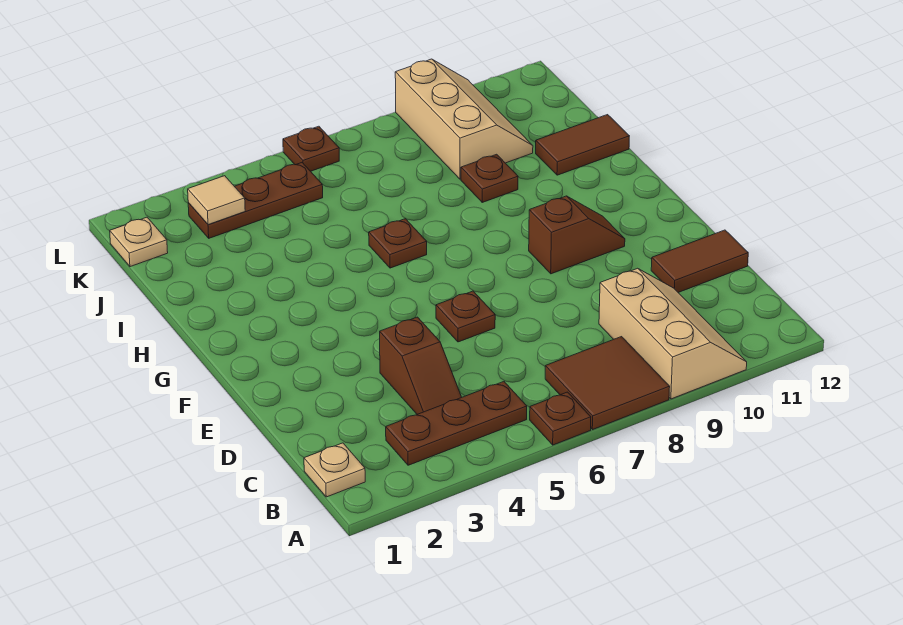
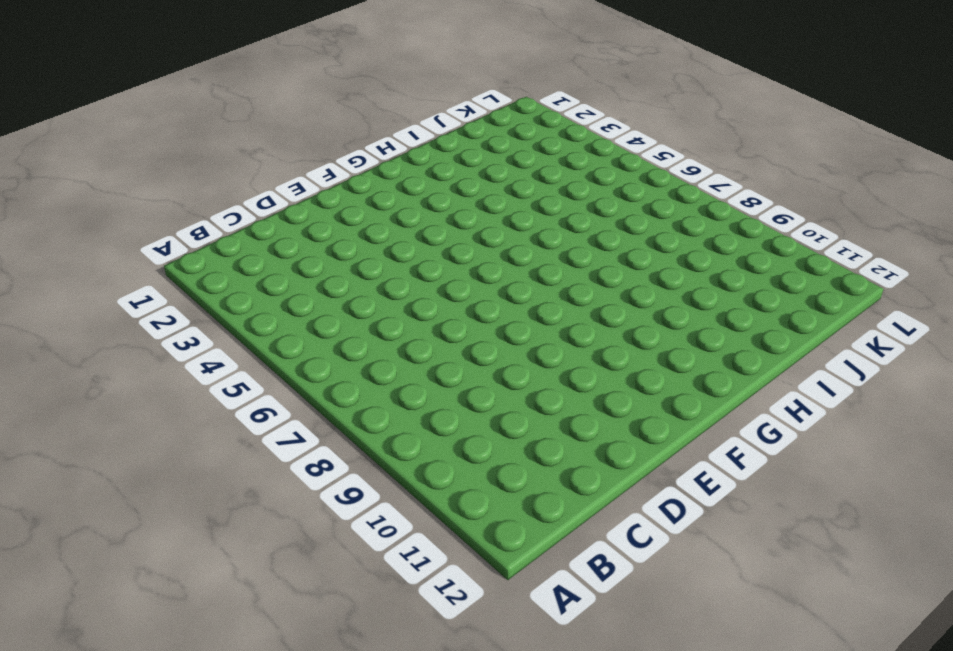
none -> brown 1x1 plate [530,392,591,445]
none -> brown 2x2 tile [545,337,670,430]
none -> tan 2x3 slope [599,268,747,399]

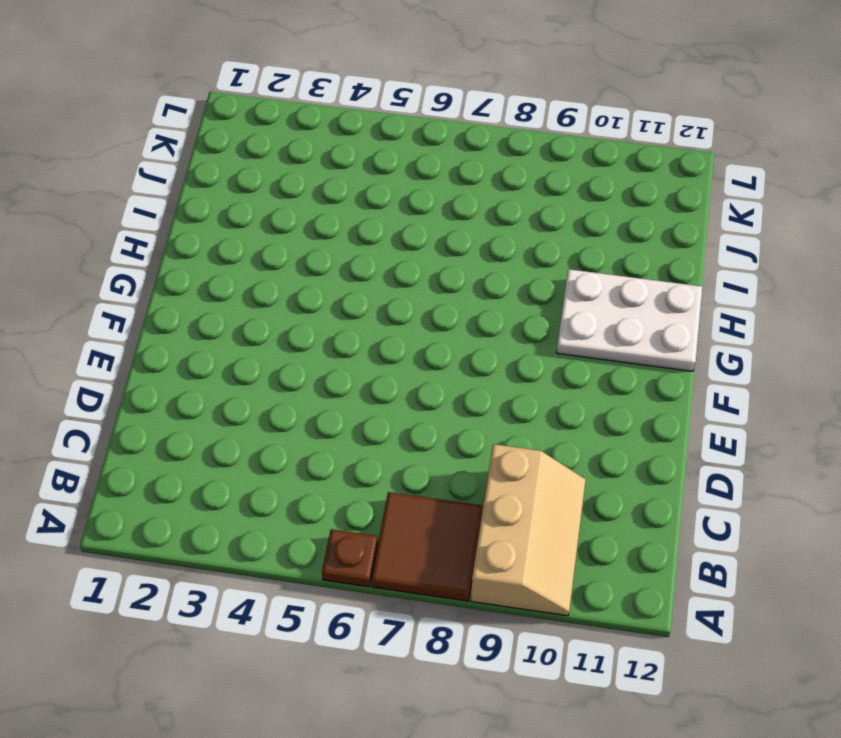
white 2x3 plate [557,269,702,371] -> none
none -> tan 1x1 plate [304,443,365,497]
none -> brown 1x3 plate [386,382,527,465]
none -> brown 1x2 slope [380,317,462,414]

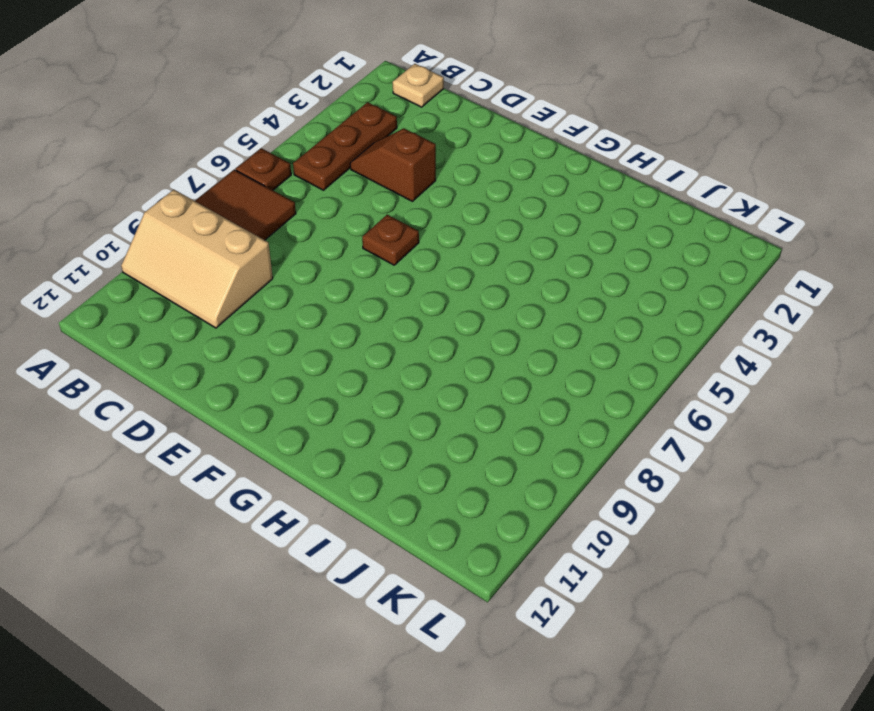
none -> brown 1x2 tile [651,230,748,292]
none -> brown 1x2 slope [529,196,625,274]
none -> brown 1x1 plate [369,219,427,268]

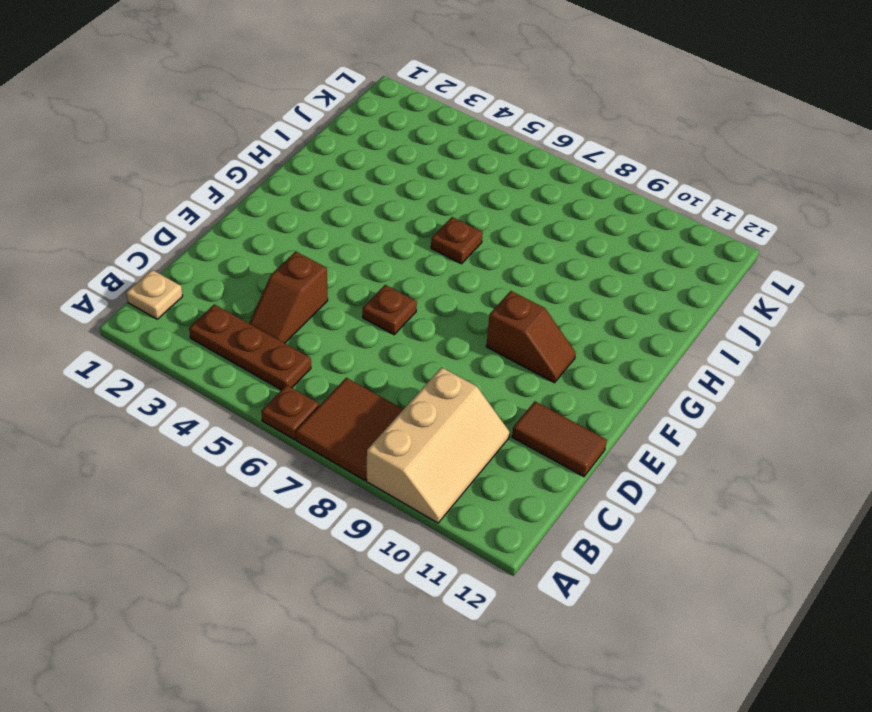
none -> brown 1x1 plate [461,154,518,202]
none -> brown 1x2 tile [536,115,629,175]
none -> tan 2x3 slope [395,59,533,179]

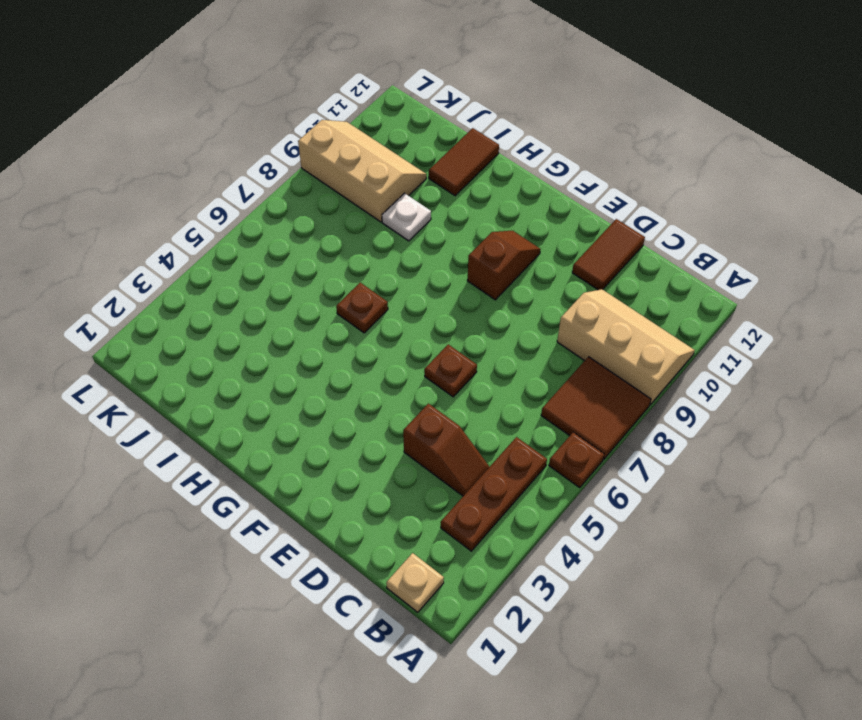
white 1x1 plate [382,193,431,241] -> brown 1x1 plate [461,154,518,202]
none -> tan 1x1 plate [110,217,168,267]
none -> brown 1x3 plate [188,163,323,238]
none -> brown 1x1 plate [283,126,339,171]

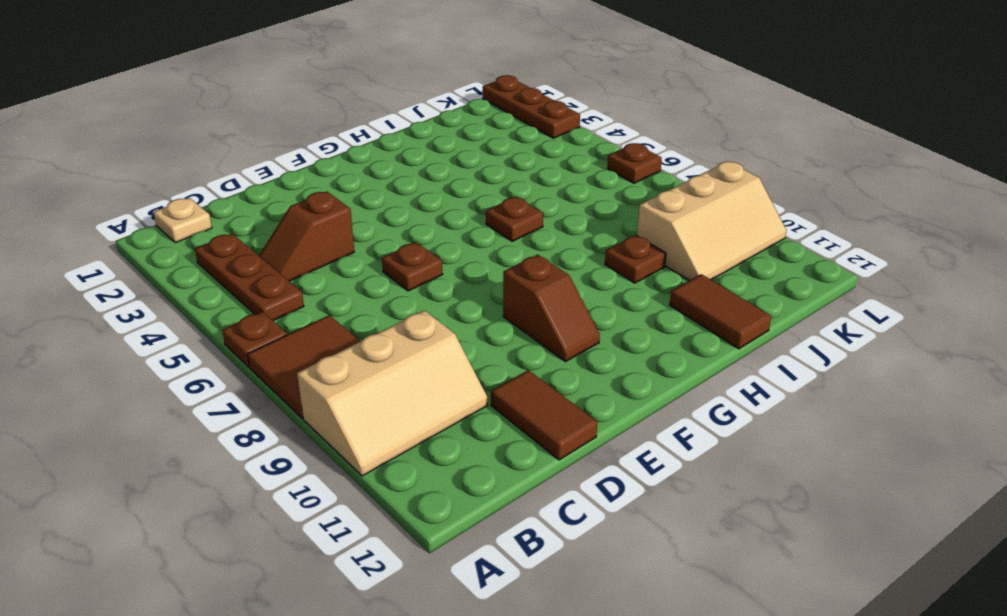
brown 1x3 plate [483,75,580,138] -> brown 1x3 plate moved to [188,163,323,238]
none -> tan 1x1 plate [110,217,168,267]
none -> tan 1x1 tile [188,176,245,225]

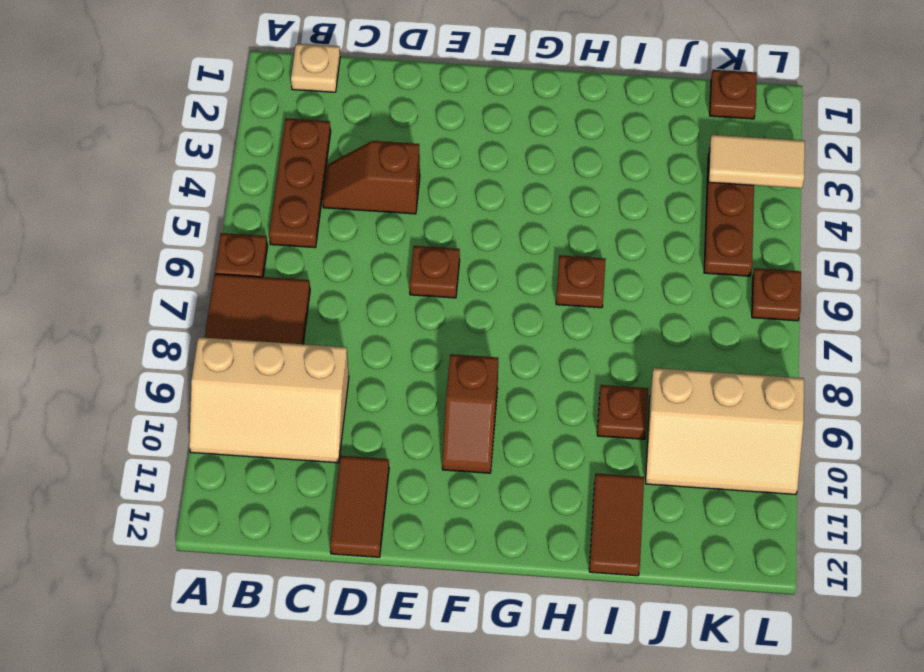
brown 1x1 plate [710,70,757,119] -> tan 1x1 plate [110,217,168,267]
tan 1x2 tile [709,135,805,188] -> tan 1x1 tile [188,176,245,225]

